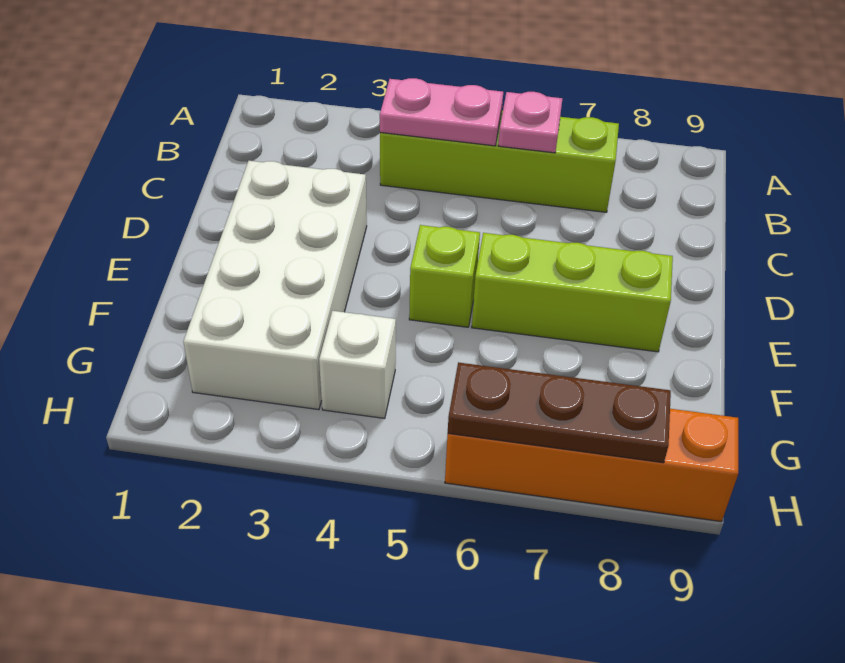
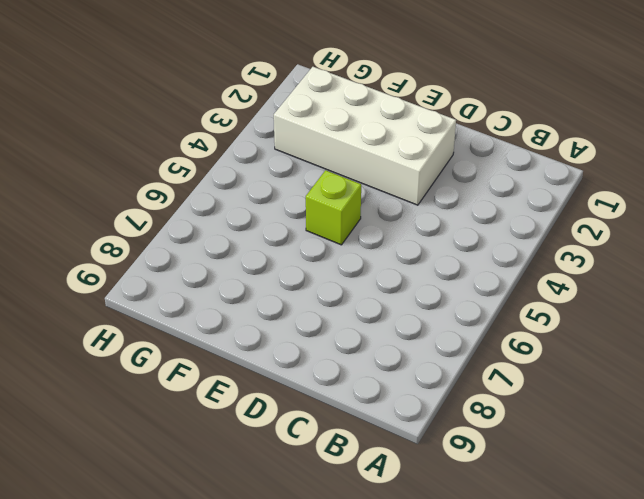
none -> lime 1x4 brick [380,110,619,212]
none -> lime 1x3 brick [472,233,673,352]

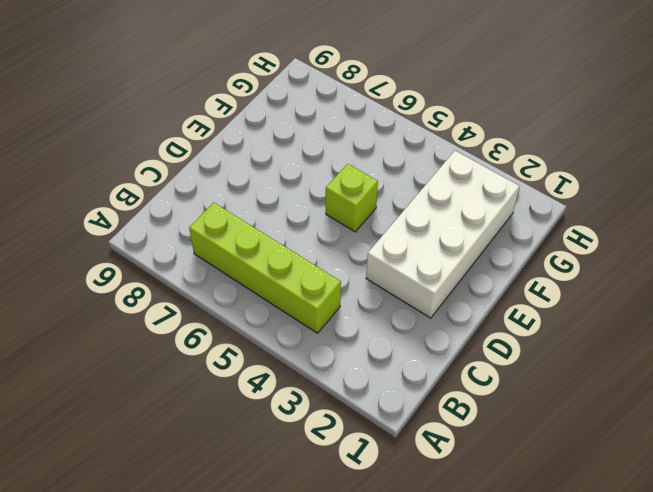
none -> lime 1x3 brick [472,233,673,352]
none -> white 1x1 brick [319,311,396,418]

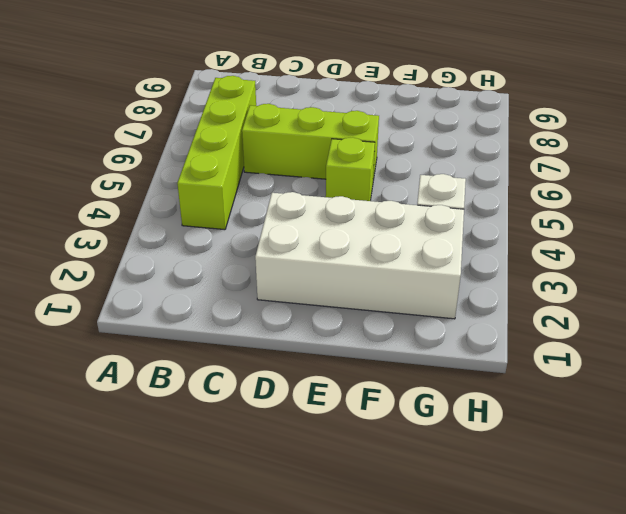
lime 1x3 brick [242,104,379,180] -> lime 1x3 brick turned to [472,233,673,352]
none -> orange 1x4 brick [445,409,738,522]
none -> pink 1x2 plate [380,78,503,146]

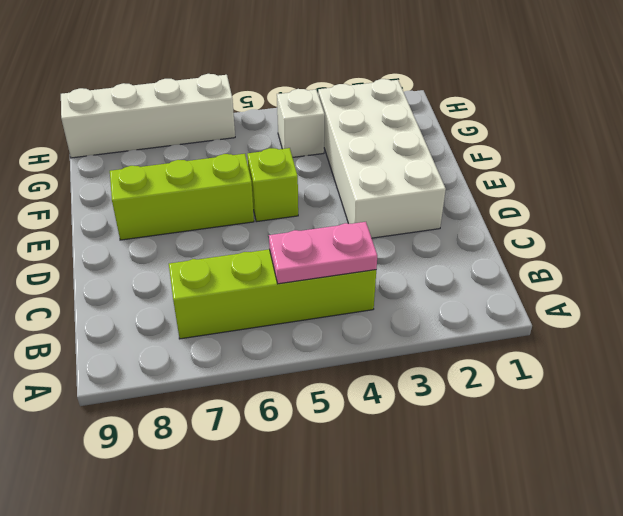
white 1x4 brick [61,74,235,158] -> orange 1x4 brick [445,409,738,522]
none -> pink 1x1 plate [498,92,562,153]
none -> brown 1x3 plate [448,362,671,463]

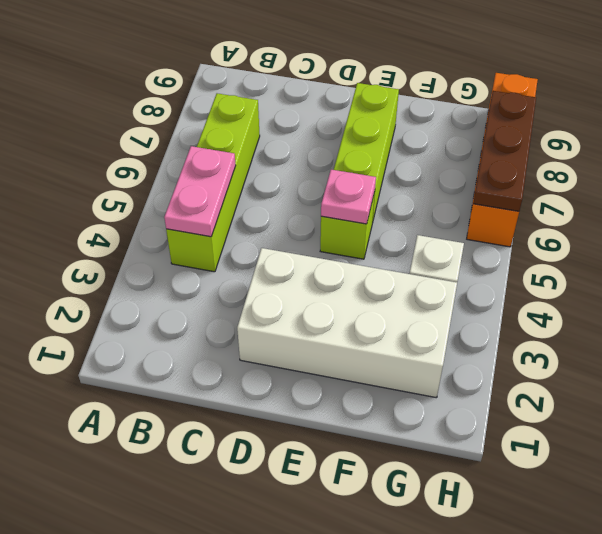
pink 1x1 plate [321,170,376,224] -> pink 1x1 plate moved to [498,92,562,153]

